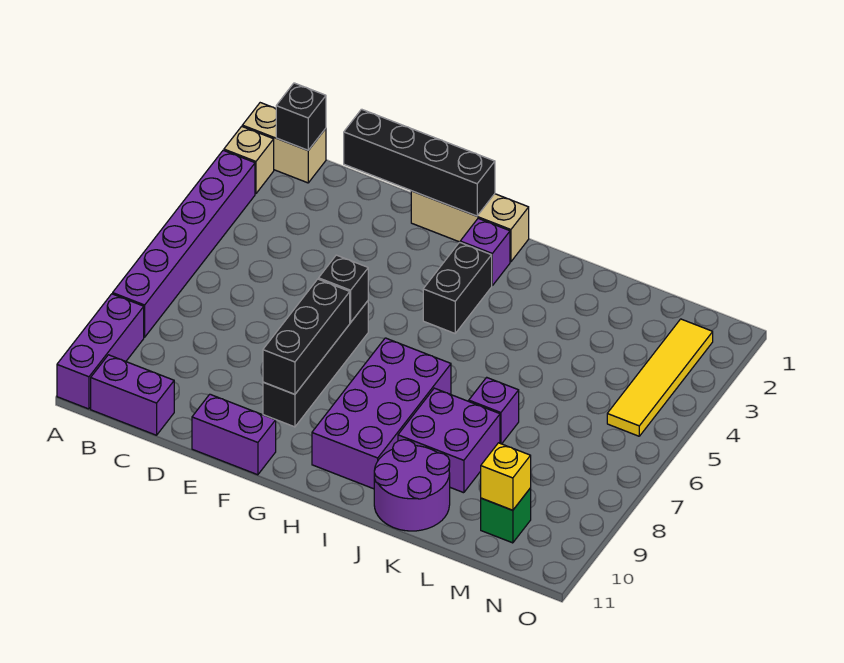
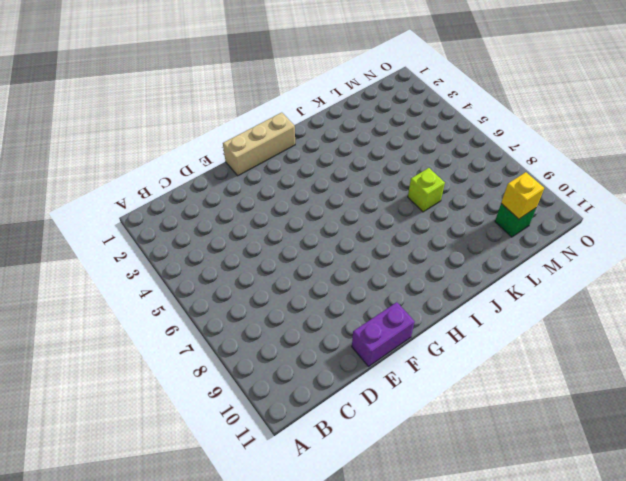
lime 1x1 brick [408,168,445,212] -> purple 1x1 brick [469,377,519,444]
none -> tan 1x2 brick [242,103,326,183]
none -> tan 1x1 brick [224,126,274,194]
none -> purple 1x6 brick [113,150,255,337]

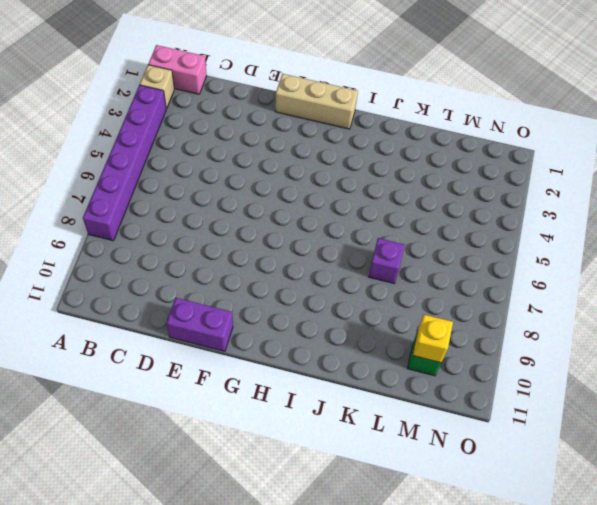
pink 1x2 brick [148,45,207,94] -> tan 1x2 brick [242,103,326,183]
none -> purple 1x3 brick [57,294,144,409]
none -> purple 1x2 brick [91,355,174,435]
none -> black 1x4 brick [263,301,368,427]

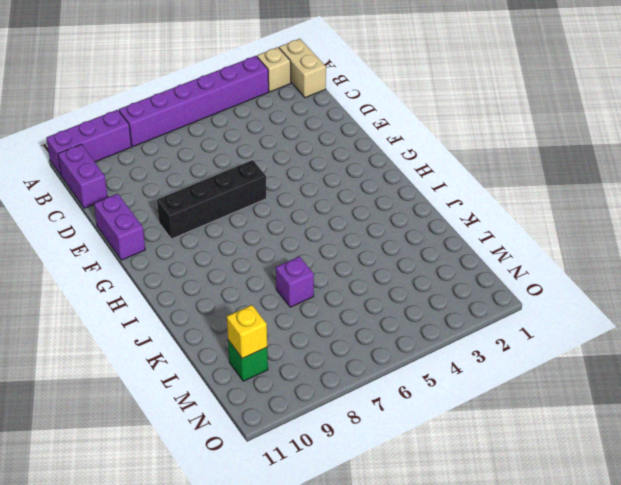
none -> tan 1x3 brick [411,191,529,262]
none -> purple 1x1 brick [460,219,510,285]
none -> black 1x2 brick [423,242,492,333]

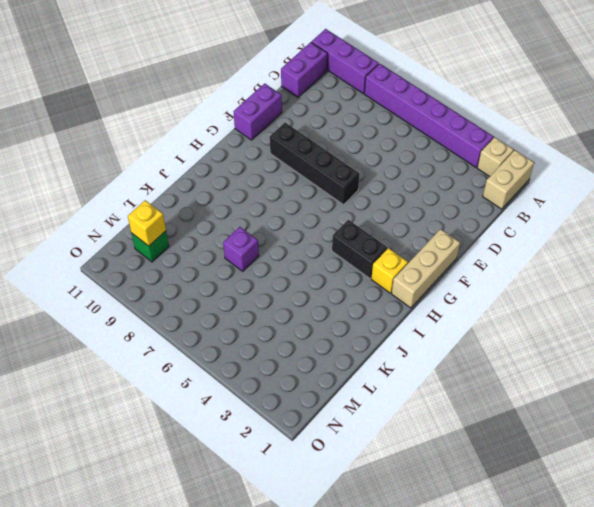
yellow 1x1 brick [371,248,408,293] -> purple 1x1 brick [460,219,510,285]
none -> purple 2x4 brick [312,338,451,489]
none -> purple 2x2 brick [398,388,500,493]
none -> purple 2x2 round brick [374,440,450,531]

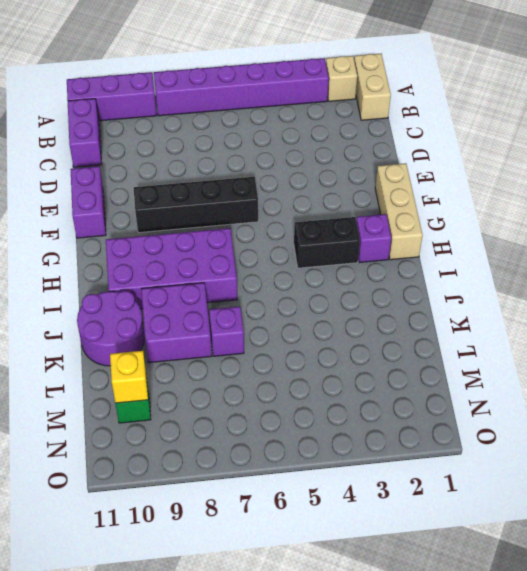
none -> yellow 1x4 tile [607,319,713,436]
none -> black 1x1 brick [276,83,326,150]
none -> black 1x4 brick [344,109,495,216]

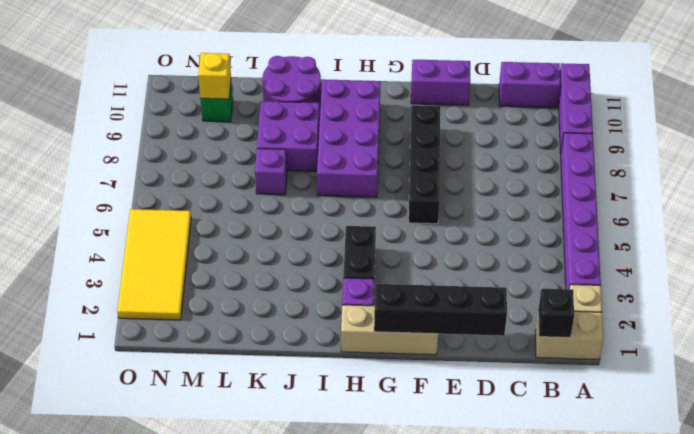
yellow 2x4 tile [117,209,191,320] -> yellow 1x4 tile [607,319,713,436]
none -> black 1x1 brick [319,255,368,322]
none -> black 1x3 brick [263,279,350,394]

